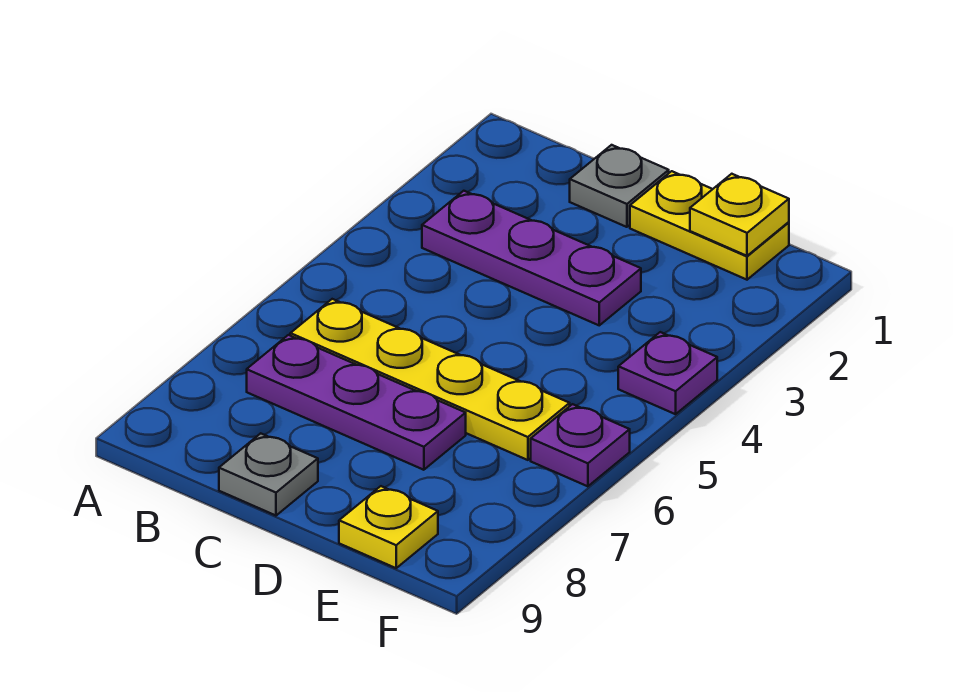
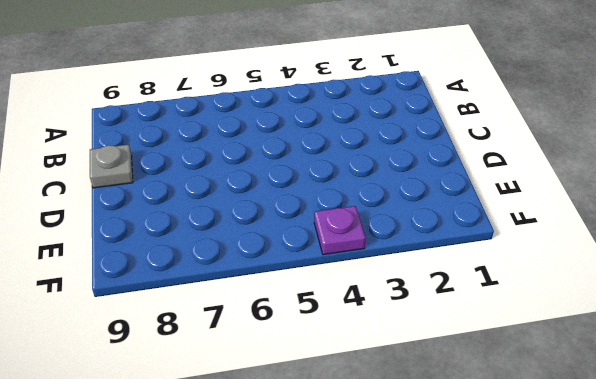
none -> purple 1x3 plate [422,191,641,325]
none -> yellow 1x4 plate [290,299,570,460]

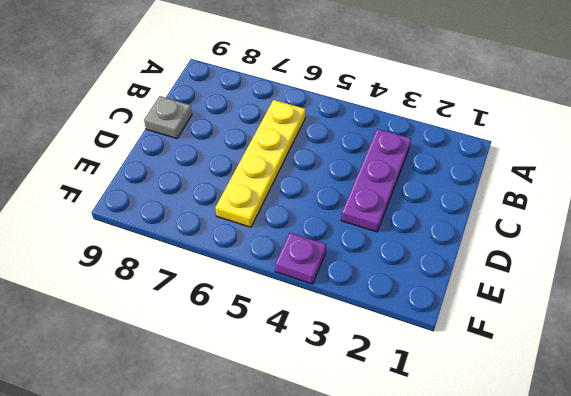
none -> purple 1x3 plate [247,335,466,470]
none -> grey 1x1 plate [570,145,669,227]

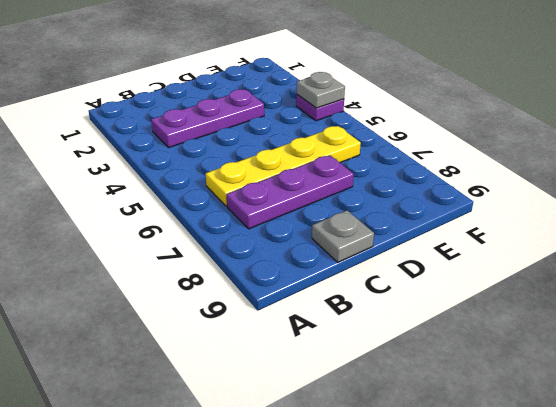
grey 1x1 plate [297,72,345,108] -> grey 1x1 plate moved to [570,145,669,227]
none -> yellow 1x2 plate [630,171,789,280]
none -> yellow 1x1 plate [339,486,438,568]

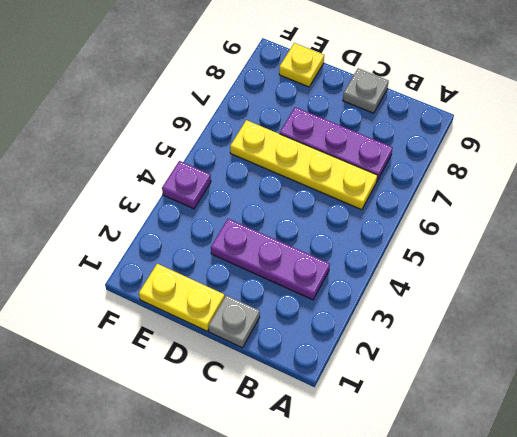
none -> purple 1x1 plate [531,404,630,486]
none -> yellow 1x1 plate [690,174,789,256]

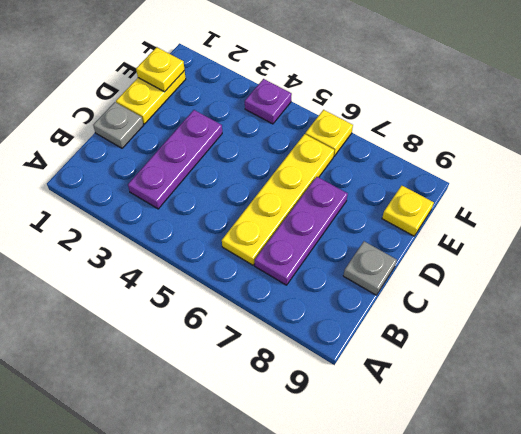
yellow 1x1 plate [305,110,353,156] -> purple 1x1 plate [531,404,630,486]

